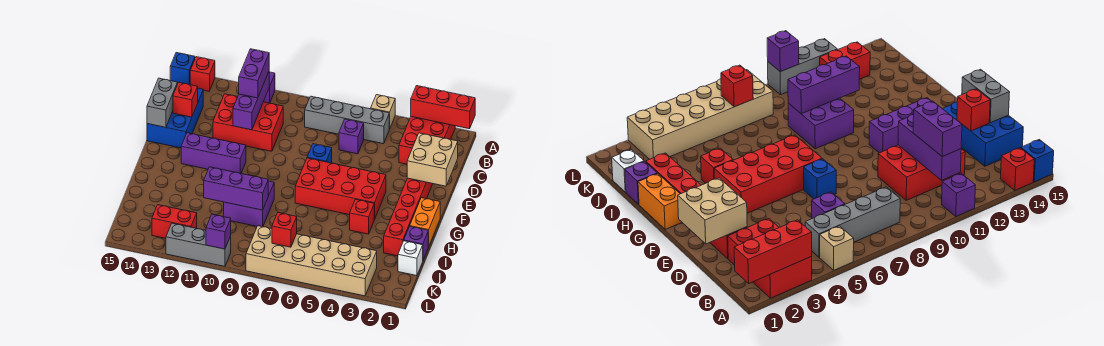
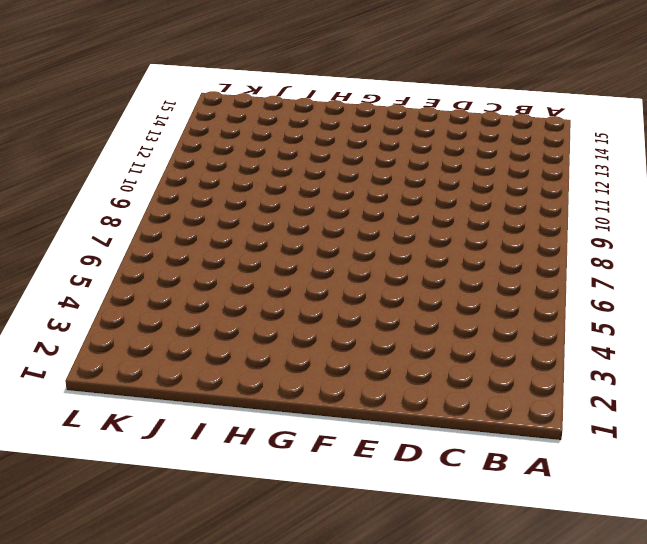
none -> red 2x3 brick [399,117,455,164]
none -> tan 1x1 brick [371,95,395,129]
none -> purple 1x1 brick [264,72,275,103]
none -> red 1x1 brick [190,57,215,91]

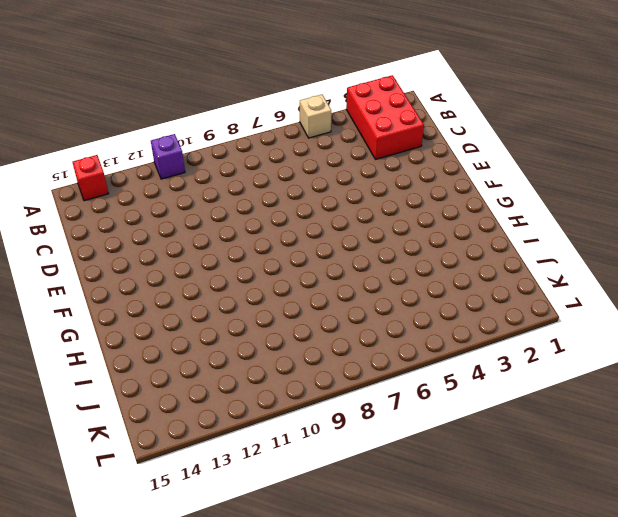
none -> blue 1x1 brick [170,53,195,85]
none -> grey 1x4 brick [305,96,389,144]
none -> purple 1x1 brick [339,119,364,154]
none -> red 2x3 brick [213,94,283,151]

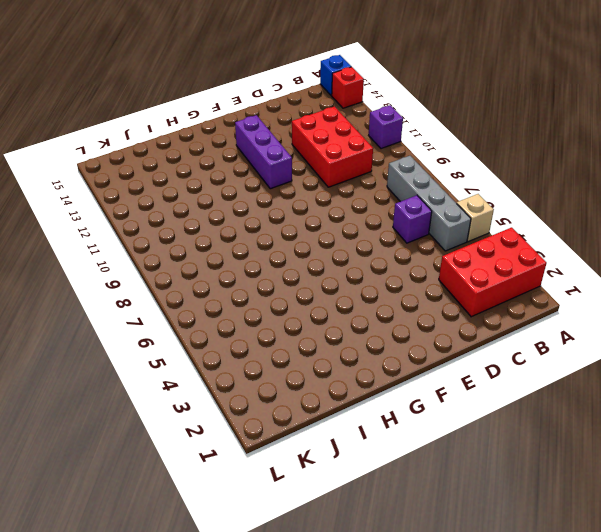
none -> blue 2x3 brick [147,88,203,148]
none -> red 1x6 brick [384,178,433,256]
none -> blue 1x1 brick [307,144,332,163]
none -> red 2x4 brick [295,158,386,220]

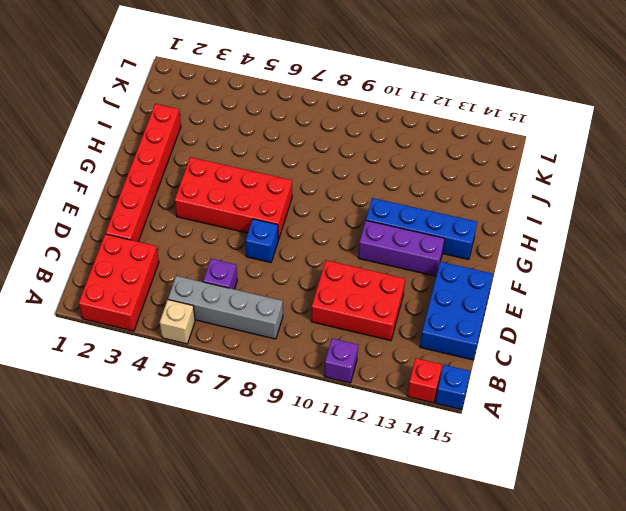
blue 1x4 brick [366,198,477,260] -> none
none -> orange 1x2 brick [410,198,440,247]
none -> red 1x1 brick [350,199,374,234]
none -> purple 2x2 brick [224,181,274,227]
none -> purple 1x1 brick [404,226,428,260]

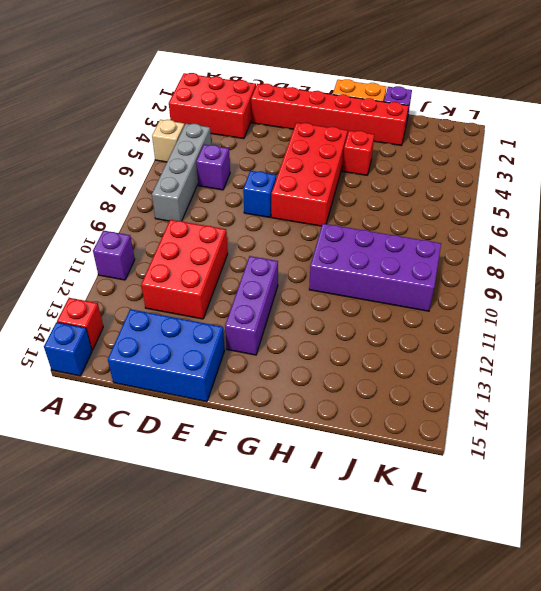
purple 2x4 brick [309,224,441,311] -> purple 2x2 brick [224,181,274,227]
none -> white 1x1 brick [398,241,423,276]
none -> tan 2x6 brick [246,226,377,296]
none -> red 1x2 brick [152,205,197,238]
none -> grey 1x3 brick [166,223,231,266]

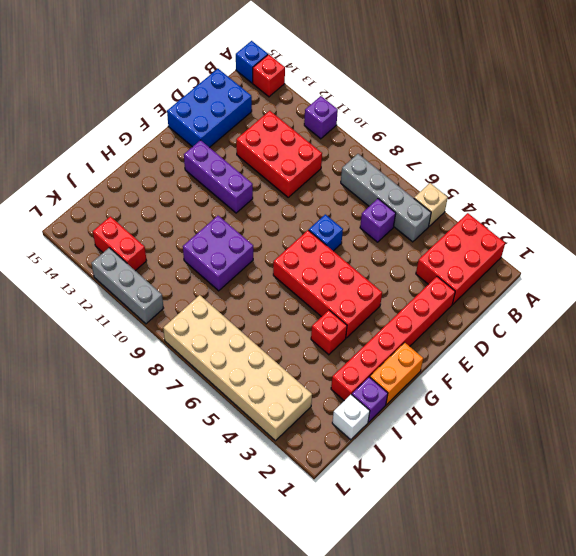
none -> red 1x3 brick [411,86,475,129]
none -> purple 1x3 brick [233,72,269,130]
none -> tan 2x2 brick [407,133,458,186]
none -> red 1x1 brick [173,83,198,117]

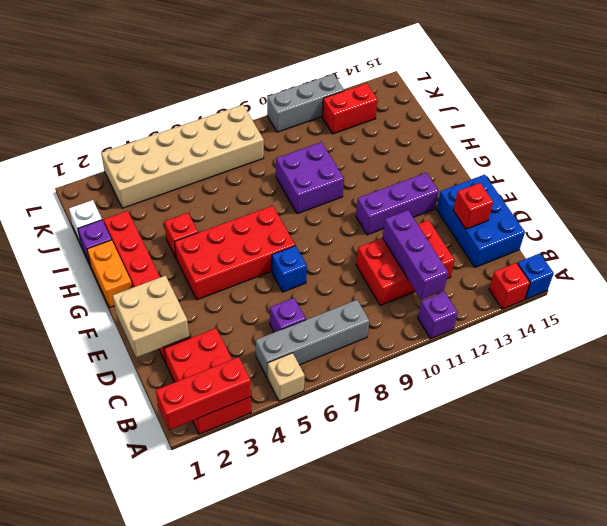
none -> grey 1x2 brick [147,78,177,127]
none -> purple 1x3 brick [204,167,268,210]
none -> red 1x1 brick [272,213,297,247]
none -> purple 1x1 brick [206,214,231,249]

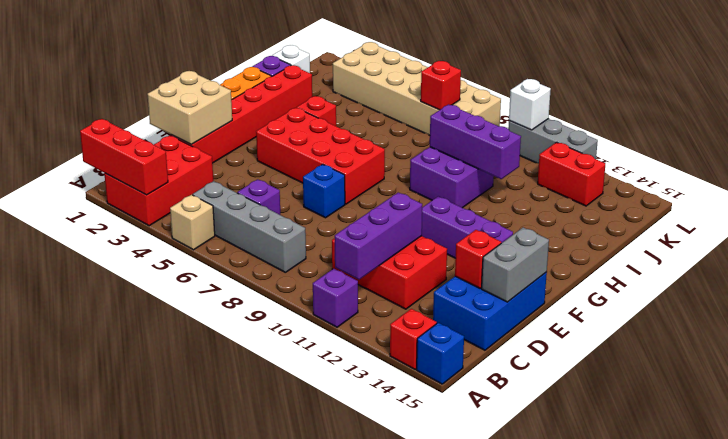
white 1x1 brick [509,79,551,130] -> purple 1x1 brick [206,214,231,249]
none -> purple 1x2 brick [239,49,269,98]

